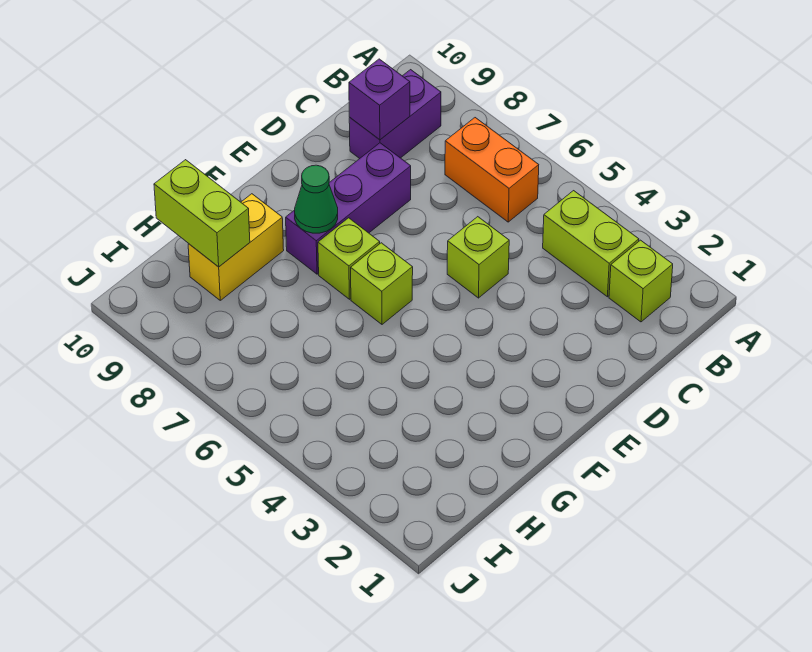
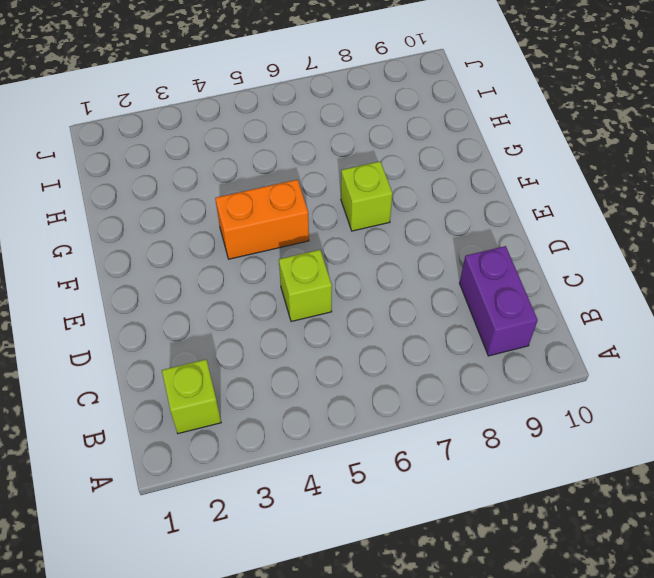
orange 1x2 brick [215,180,309,259] -> orange 1x2 brick moved to [445,118,539,222]
none -> lime 1x2 brick [543,191,639,297]
none -> purple 1x3 brick [286,143,411,274]
none -> lime 1x1 brick [351,243,413,324]

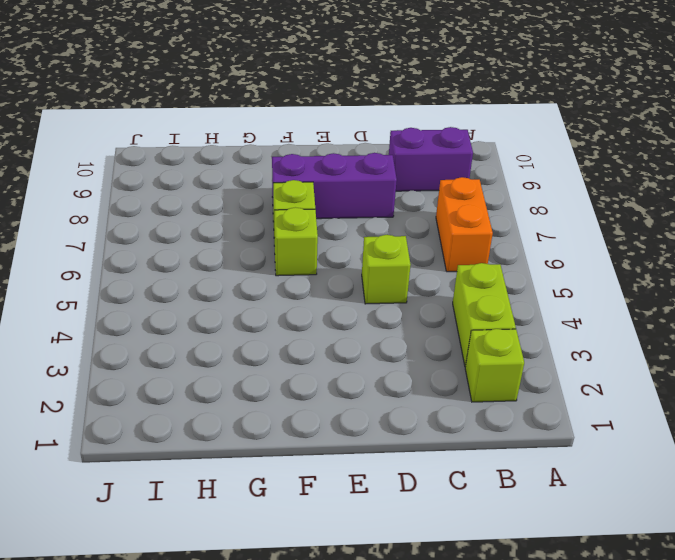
none -> yellow 1x2 brick [188,194,284,300]
none -> purple 1x1 brick [349,59,410,140]
none -> green 1x1 cone [295,165,338,233]

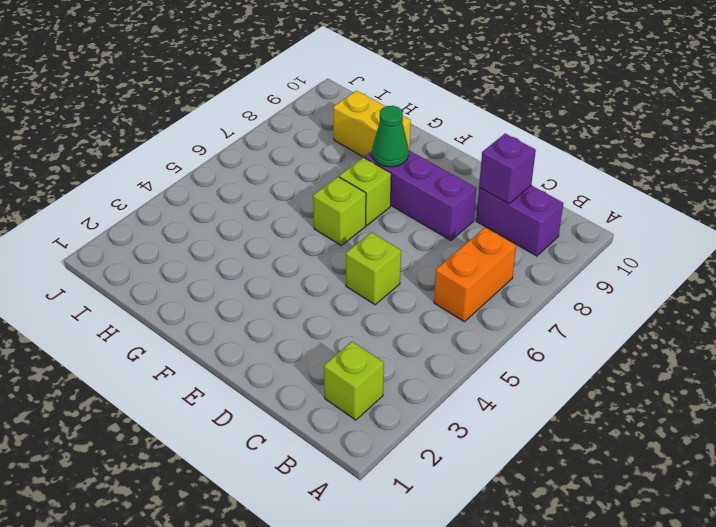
none -> lime 1x2 brick [543,191,639,297]
none -> lime 1x2 brick [154,160,250,267]

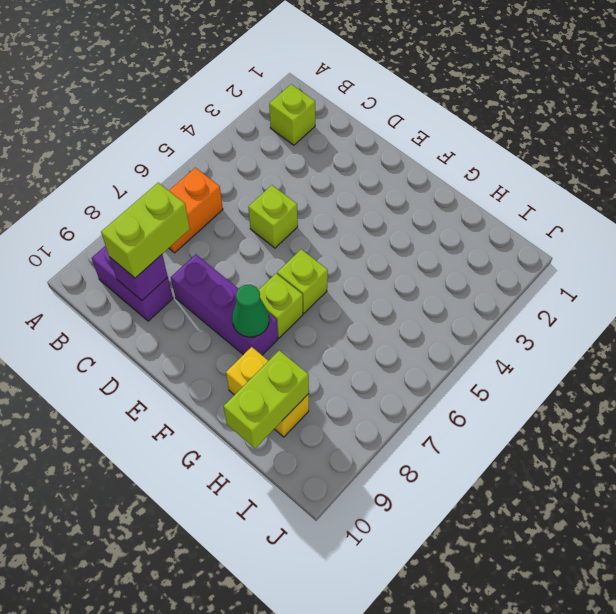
lime 1x2 brick [101,183,190,278] -> lime 1x2 brick moved to [543,191,639,297]

